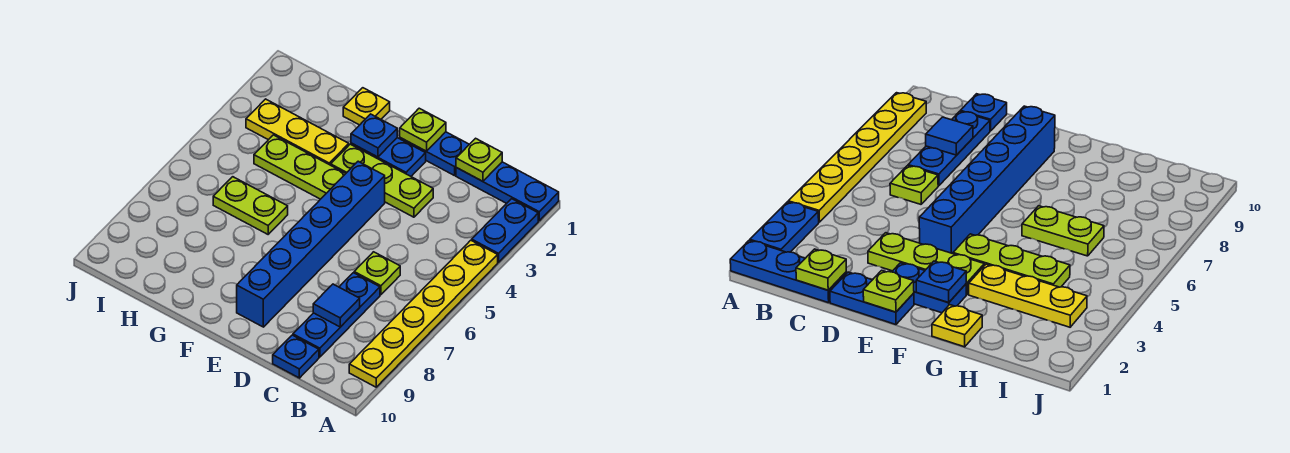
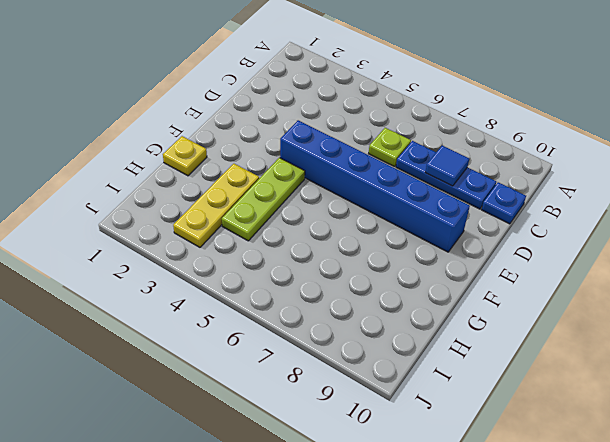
none -> blue 1x3 plate [456,162,559,221]
none -> blue 1x2 plate [472,199,538,262]
none -> yellow 1x6 plate [349,240,498,387]

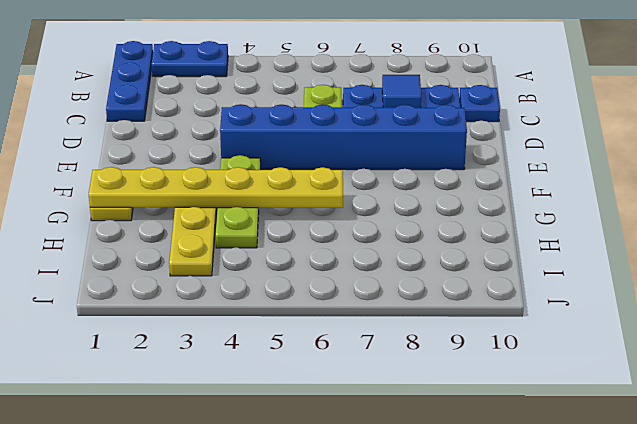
yellow 1x6 plate [89,167,343,208] -> yellow 1x6 plate moved to [349,240,498,387]
none -> blue 1x2 plate [400,132,469,176]
none -> lime 1x3 plate [331,144,433,217]
none -> blue 1x2 plate [351,138,426,176]

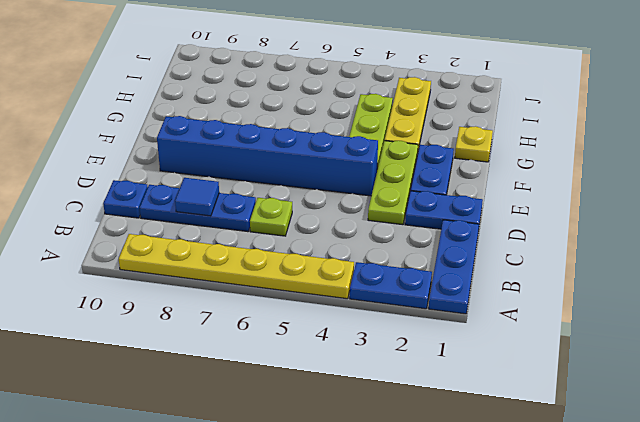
blue 1x2 plate [405,191,483,229] -> blue 1x2 plate turned to [400,132,469,176]
none -> lime 1x2 plate [213,177,288,234]
none -> lime 1x1 plate [456,138,502,181]
none -> lime 1x1 plate [400,108,446,151]

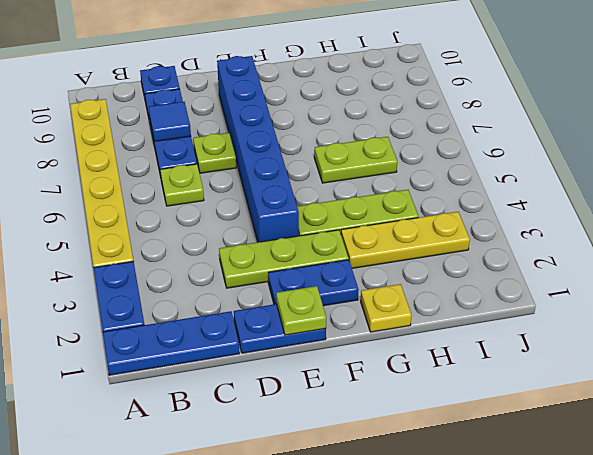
lime 1x1 plate [193,133,236,173] -> lime 1x1 plate moved to [456,138,502,181]
none -> blue 1x1 plate [351,114,397,157]

